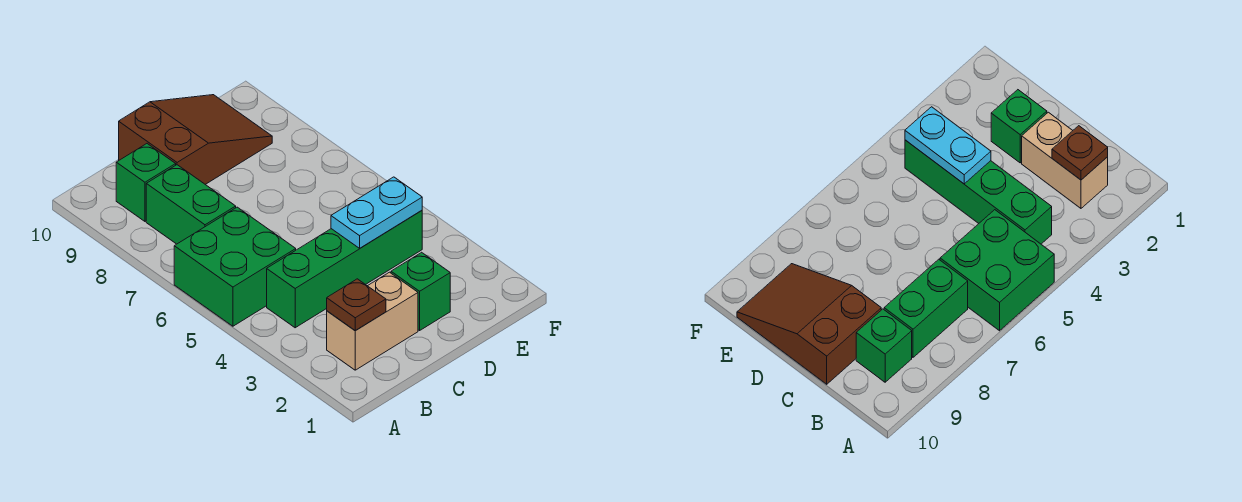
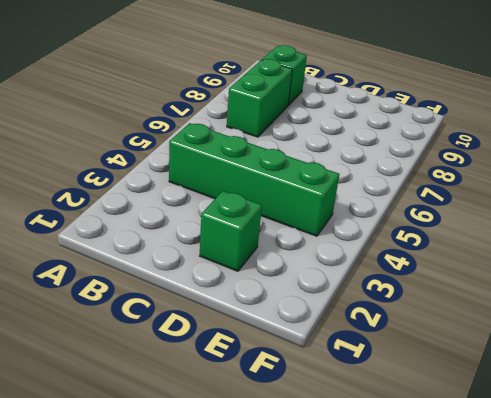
none -> green 2x2 brick [174,207,296,326]
none -> tan 1x2 brick [327,272,418,370]

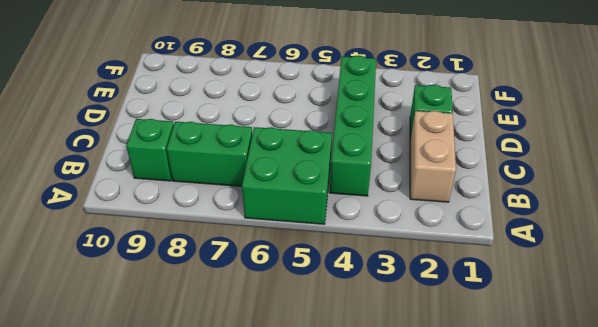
none -> brown 2x3 slope [119,95,272,184]
none -> brown 1x1 plate [327,279,386,331]

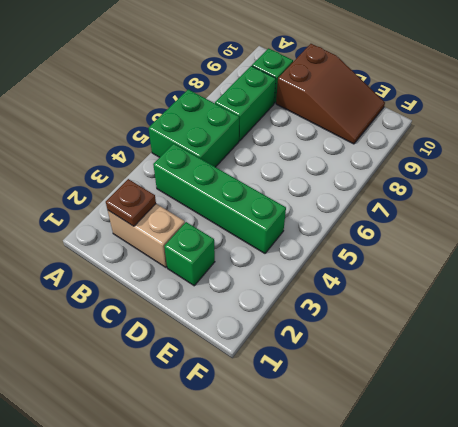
none -> cyan 1x2 plate [331,177,422,248]

